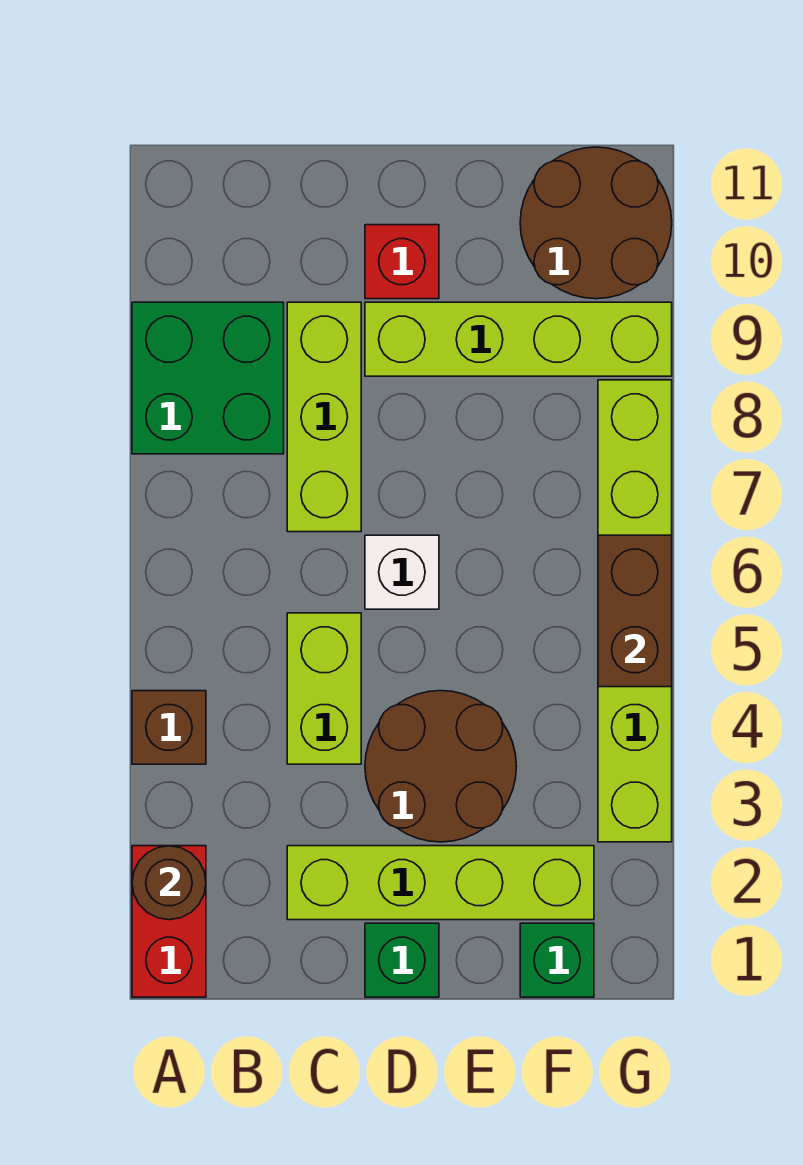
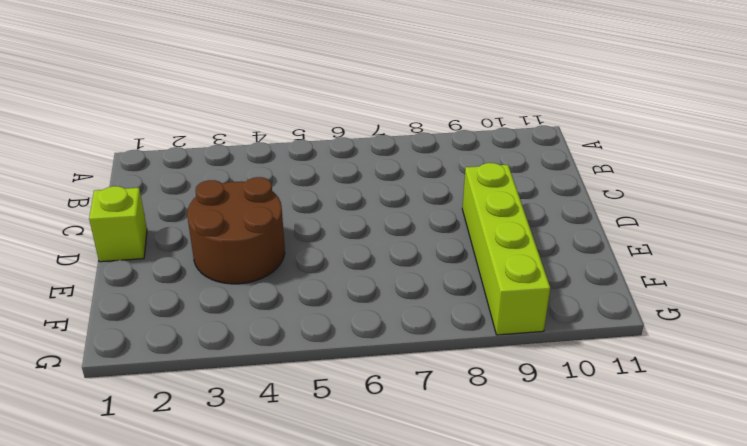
lime 1x1 brick [89,186,147,262] -> green 1x1 brick [365,923,439,997]
none -> red 1x2 brick [132,846,206,997]
none -> brown 1x1 brick [132,691,206,764]
none -> green 2x2 brick [132,302,284,454]

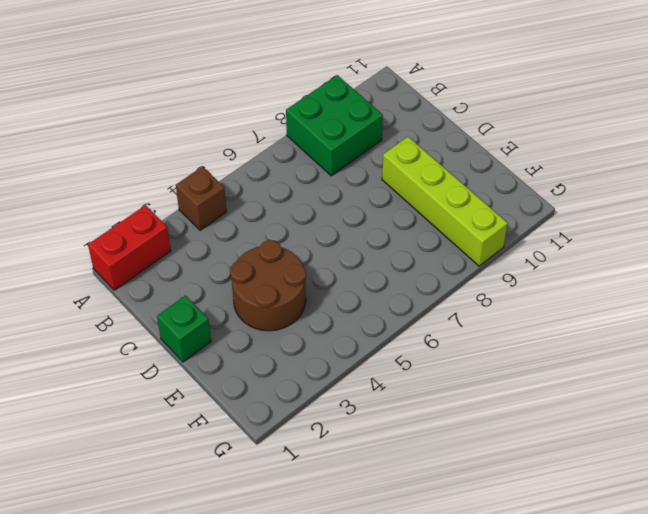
none -> lime 1x4 brick [287,846,594,920]
none -> lime 1x2 brick [287,613,361,764]
none -> lime 1x3 brick [287,302,361,532]

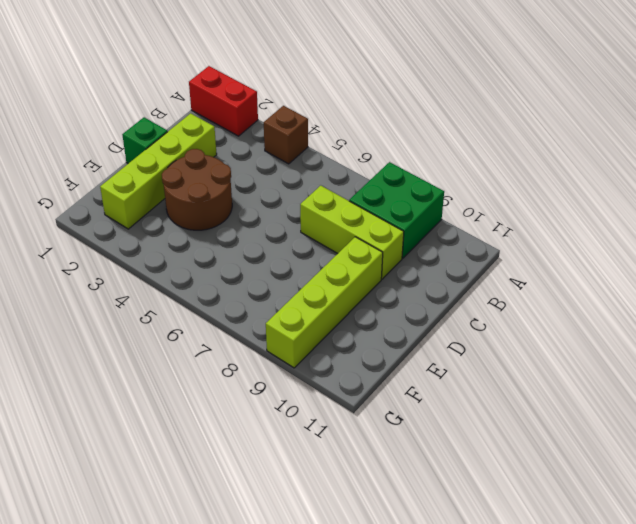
none -> lime 1x2 brick [287,613,361,764]
none -> white 1x1 brick [365,535,439,609]
none -> red 1x1 brick [365,225,439,299]

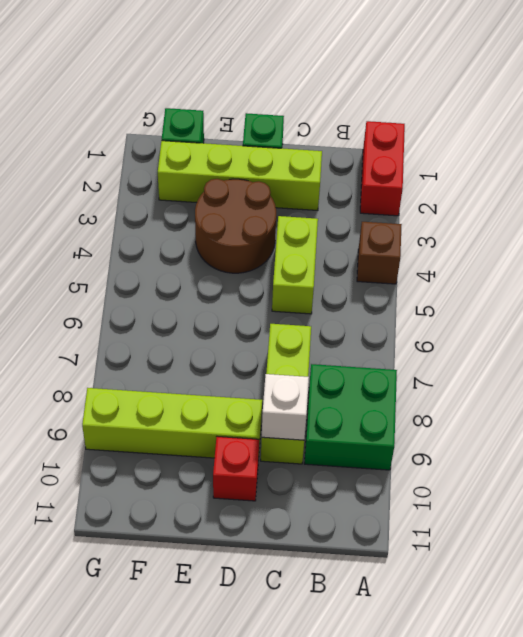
white 1x1 brick [262,374,309,440] -> white 1x1 brick moved to [365,535,439,609]
none -> brown 2x2 round brick [520,147,672,299]
none -> lime 1x6 brick [598,380,672,842]
none -> brown 1x1 round brick [132,846,206,920]

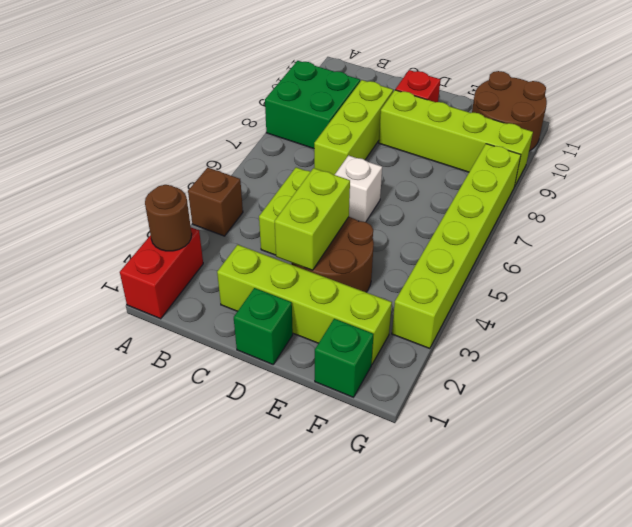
lime 1x2 brick [274,168,350,270] -> none
none -> brown 1x2 brick [598,535,672,687]

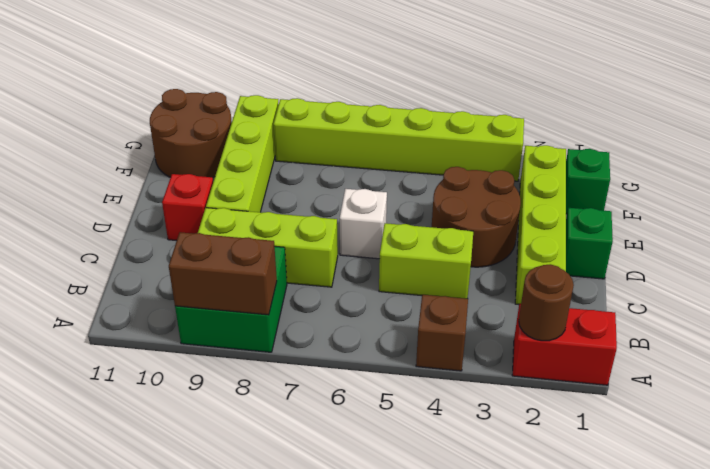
brown 1x2 brick [169,232,277,315] -> brown 1x2 brick moved to [598,535,672,687]

